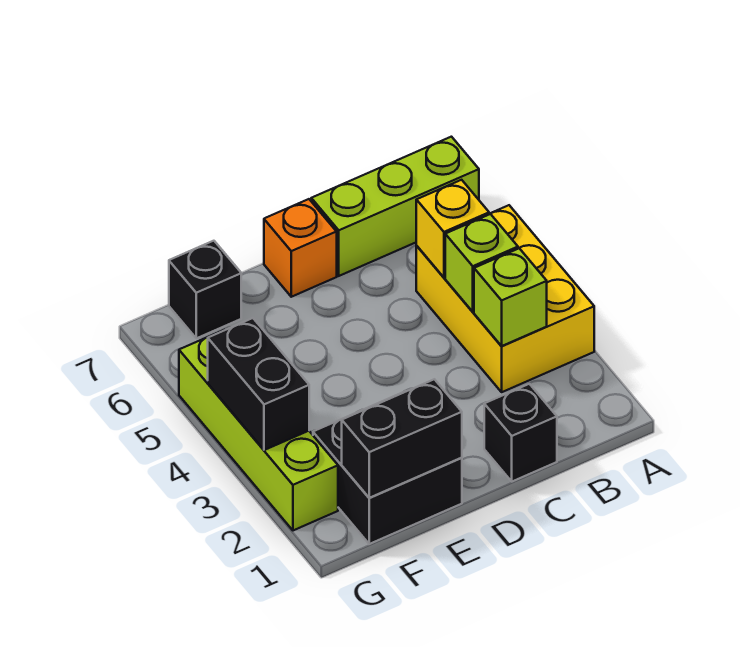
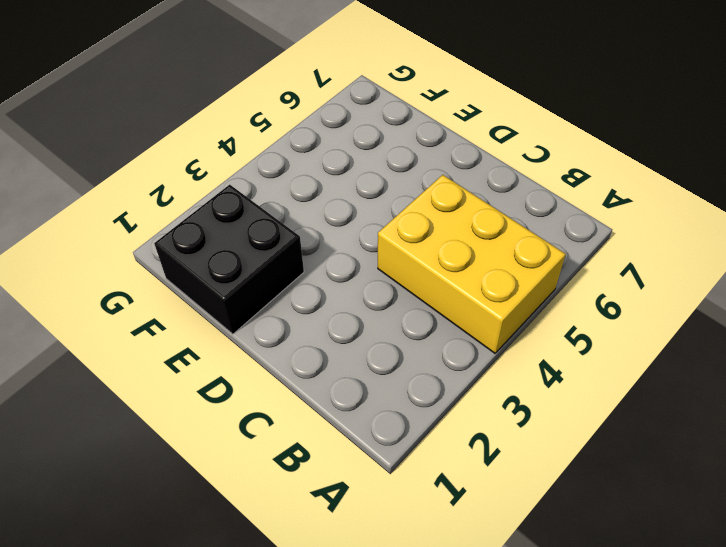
yellow 2x3 brick [378,175,566,353] -> yellow 2x3 brick turned to [416,205,594,392]
none -> lime 1x3 brick [311,137,479,276]
none -> black 1x1 brick [484,384,557,481]
none -> orange 1x1 brick [264,199,337,297]

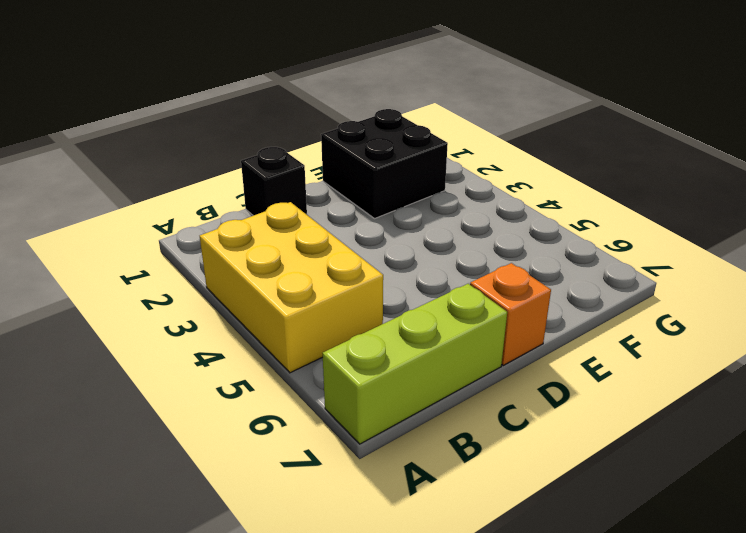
none -> black 1x1 brick [169,241,241,338]
none -> lime 1x4 brick [179,330,338,530]
none -> lime 1x1 brick [474,248,547,346]

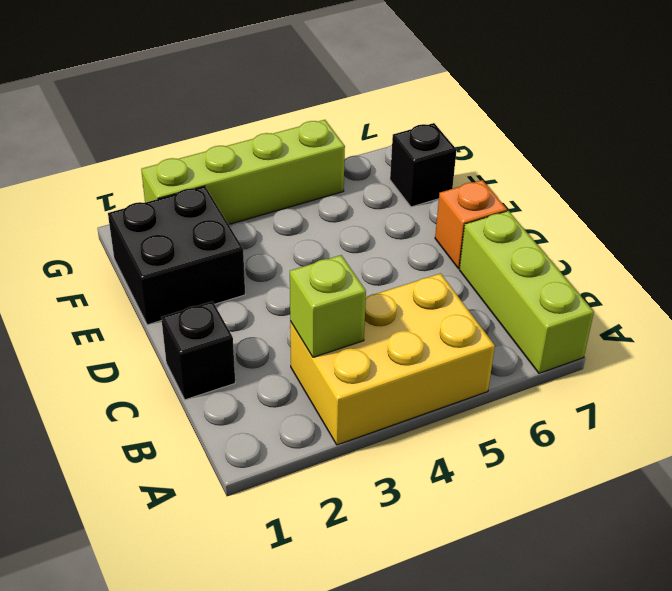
none -> lime 1x1 brick [445,214,518,312]
none -> yellow 1x1 brick [416,180,489,278]
none -> black 1x2 brick [342,379,462,498]

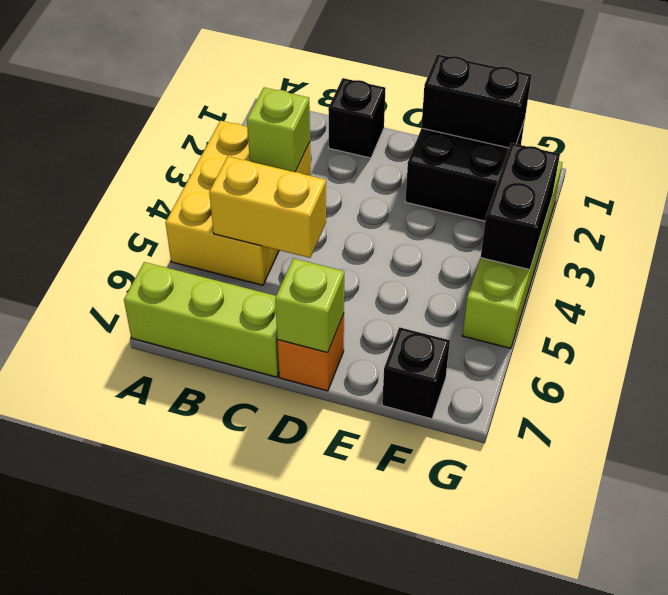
yellow 1x2 brick [209,157,326,258] -> yellow 1x1 brick [416,180,489,278]
lime 1x1 brick [275,258,344,353] -> lime 1x1 brick moved to [445,214,518,312]

